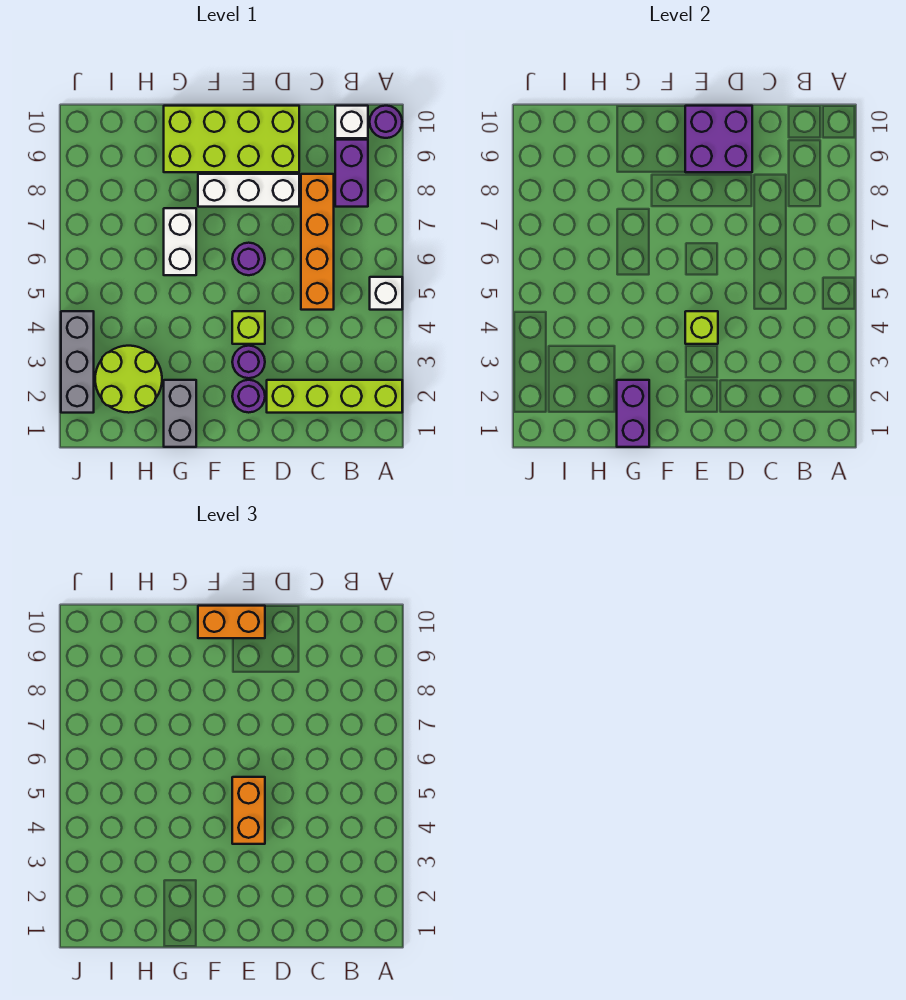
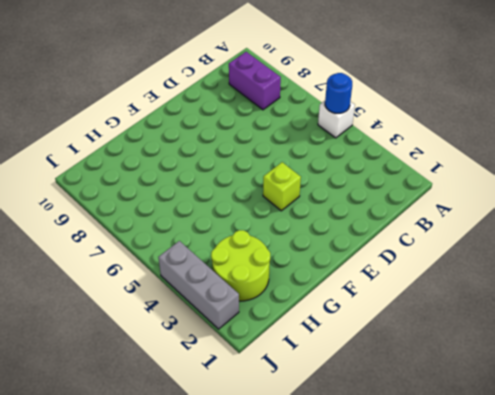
blue 1x1 round brick [325,73,352,113] -> none
none -> lime 1x4 brick [267,380,402,413]
none -> purple 1x1 round brick [370,106,402,138]
none -> white 1x1 brick [335,106,368,138]

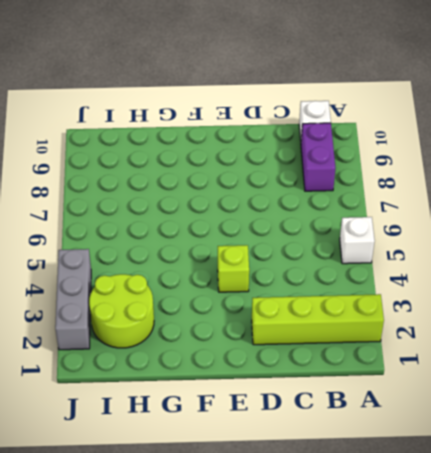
none -> purple 1x1 round brick [370,106,402,138]
none -> orange 1x4 brick [301,174,334,310]
none -> white 1x3 brick [198,174,299,207]

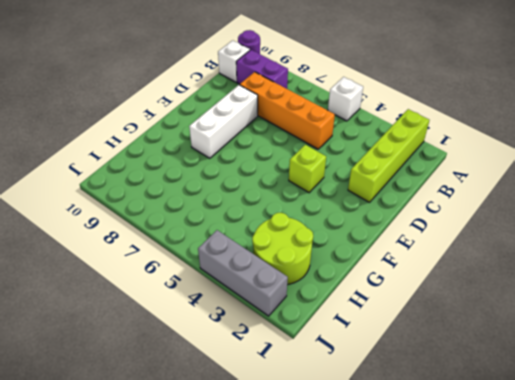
none -> lime 2x4 brick [164,106,299,172]
none -> purple 1x1 round brick [232,380,265,413]
none -> purple 1x1 round brick [232,346,265,378]

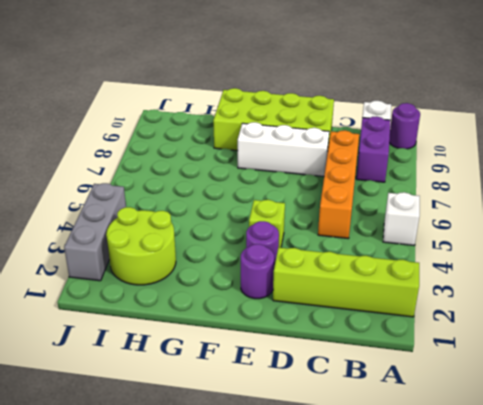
none -> purple 1x1 round brick [232,243,265,275]
none -> grey 1x2 brick [164,380,196,447]
none -> white 1x2 brick [164,208,196,275]

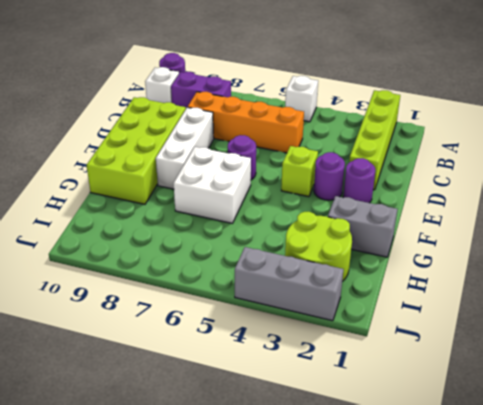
white 2x2 brick [174,147,251,223] -> white 1x2 brick [164,208,196,275]
none -> purple 2x2 brick [685,106,752,172]
none -> lime 1x1 brick [685,311,718,344]
none -> purple 1x2 brick [617,380,649,447]

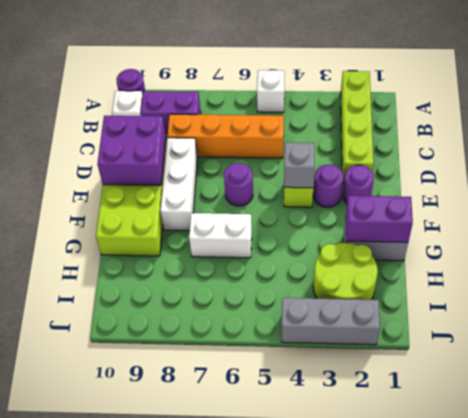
grey 1x1 brick [284,143,314,188] -> lime 1x1 brick [685,311,718,344]
none -> orange 1x2 brick [232,777,265,844]
none -> orange 1x2 brick [198,606,265,638]

